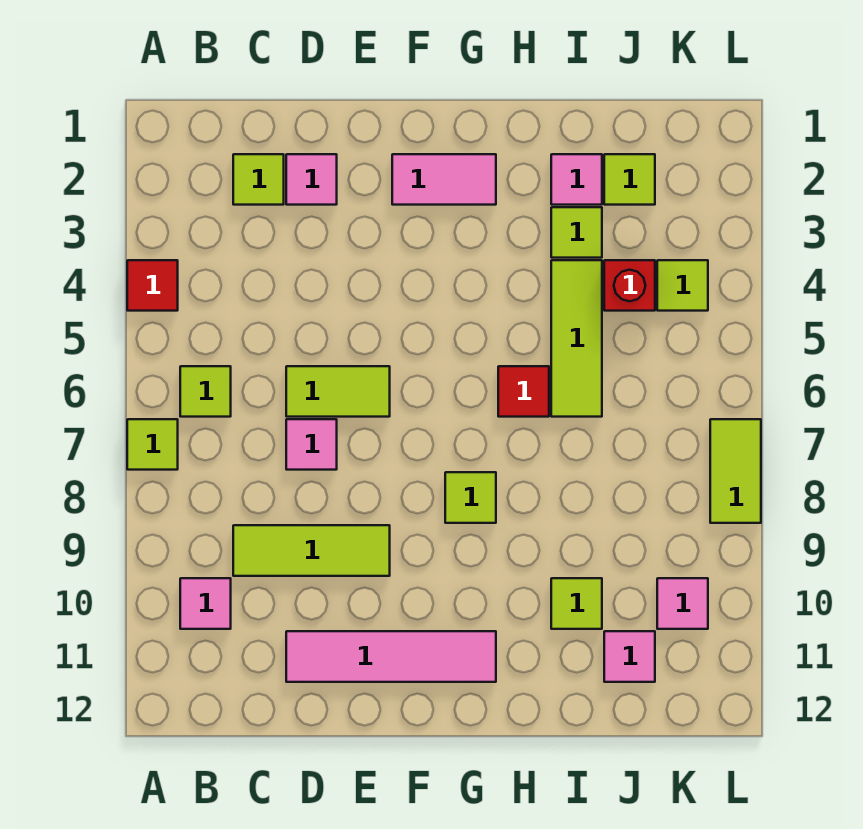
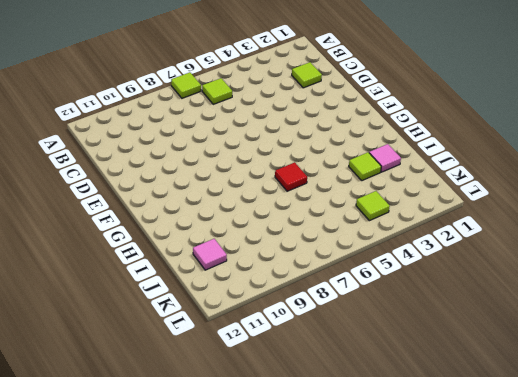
none -> red 1x1 tile [127,260,178,311]
none -> pink 1x1 tile [180,578,231,629]
none -> lime 1x3 tile [233,525,390,576]

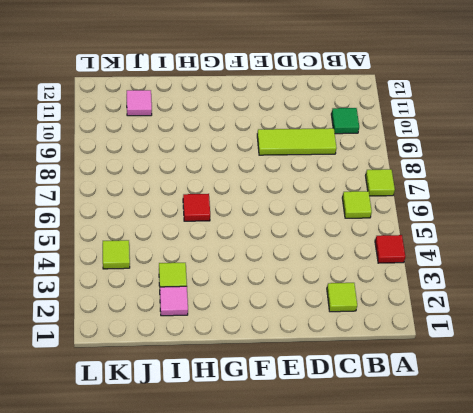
green 1x1 tile [331,108,359,134] -> pink 1x1 tile [180,578,231,629]
none -> pink 1x1 tile [286,154,337,205]
none -> lime 1x2 tile [286,366,390,417]
none -> pink 1x1 tile [286,419,337,470]

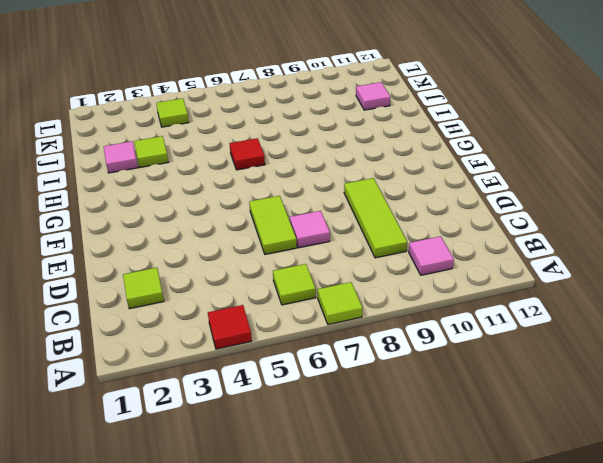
none -> pink 1x1 tile [286,154,337,205]
none -> pink 1x4 tile [286,631,496,682]
none -> pink 1x2 tile [392,154,496,205]

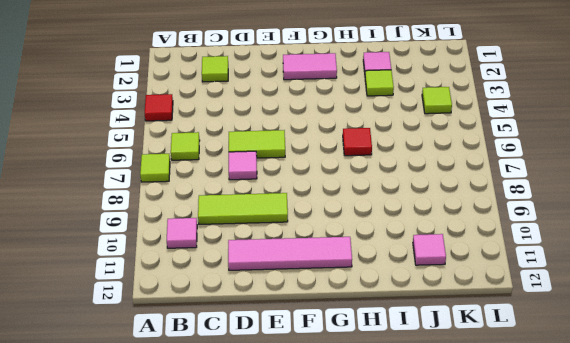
none -> pink 1x1 tile [286,154,337,205]
none -> lime 1x1 tile [445,472,496,523]
none -> lime 1x3 tile [551,260,602,417]

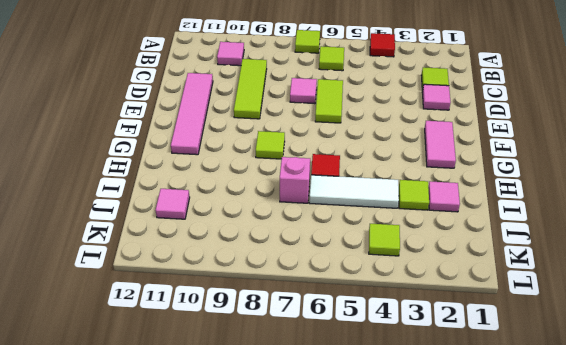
white 1x3 tile [309,175,399,208] -> lime 1x3 tile [551,260,602,417]
pink 1x1 brick [280,157,310,203] -> none
none -> lime 1x1 tile [551,578,602,629]
none -> lime 1x1 tile [604,154,655,205]
none -> red 1x1 brick [604,260,655,311]

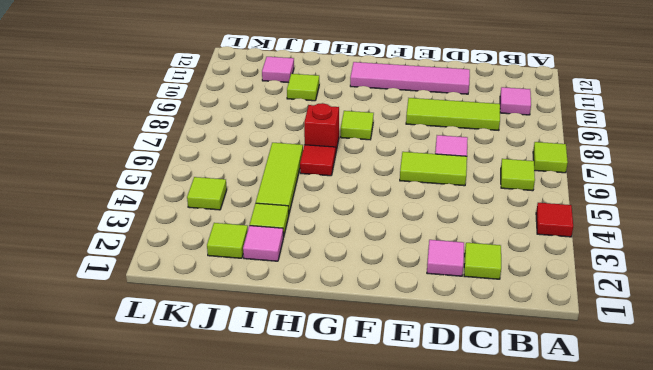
red 1x1 brick [304,103,339,155] -> red 1x1 brick moved to [604,260,655,311]
none -> pink 1x2 tile [392,154,496,205]
none -> pink 1x1 tile [657,578,708,629]
none -> lime 1x2 tile [710,419,761,523]

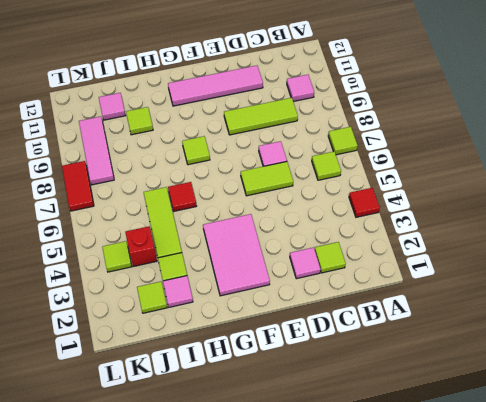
pink 2x3 tile [203,214,270,296] -> pink 1x2 tile [392,154,496,205]
pink 1x3 tile [79,116,114,185] -> pink 1x1 tile [657,578,708,629]
red 1x2 tile [62,161,94,211] -> lime 1x2 tile [710,419,761,523]

